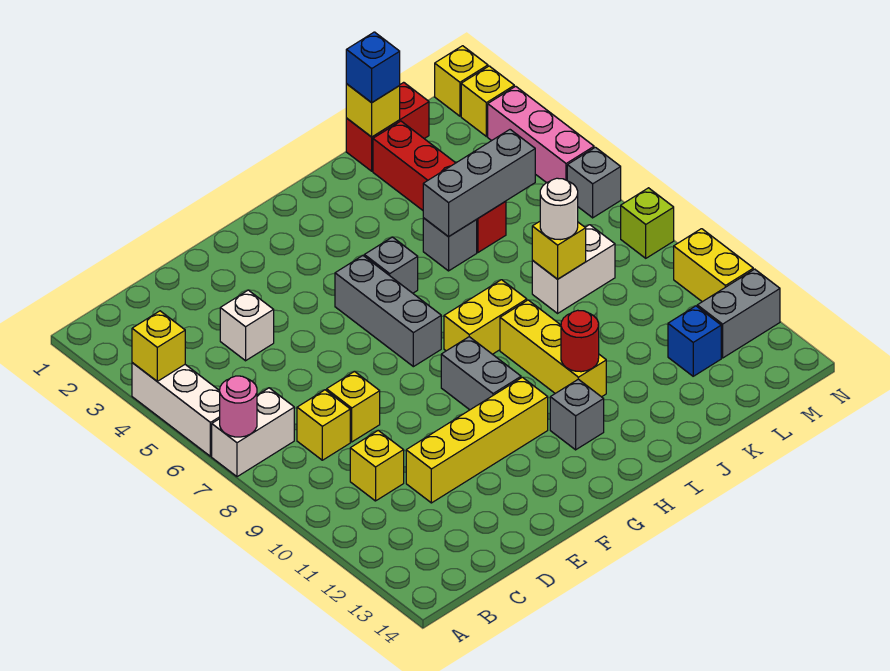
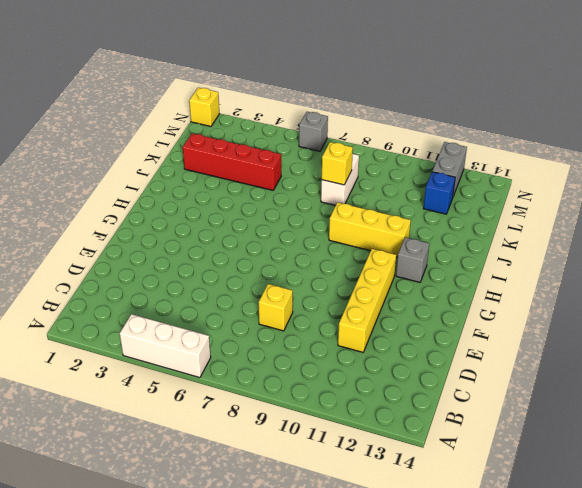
none -> white 1x2 brick [212,388,294,477]
none -> yellow 1x1 brick [297,390,350,460]
none -> yellow 1x1 brick [350,430,404,501]
none -> white 1x1 brick [220,290,274,361]

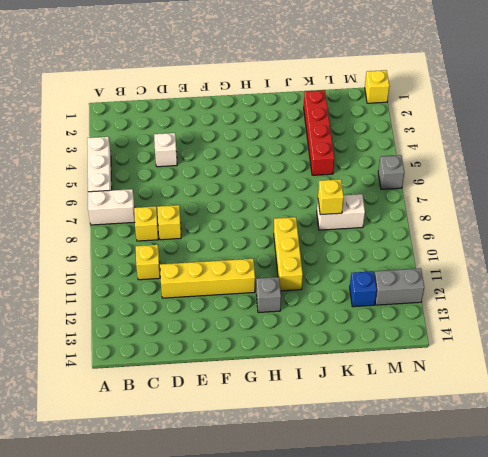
none -> grey 1x3 brick [335,256,441,367]
none -> grey 1x2 brick [441,337,521,410]
none -> grey 1x1 brick [364,237,418,293]
none -> yellow 1x2 brick [444,280,527,354]

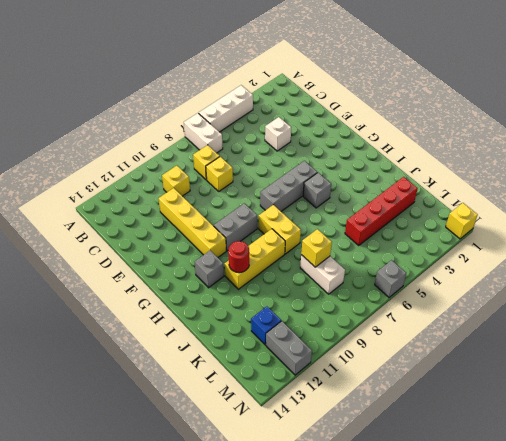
none -> grey 1x1 brick [423,218,477,271]
none -> red 1x2 brick [346,82,429,171]
none -> yellow 1x1 brick [461,66,514,137]
none -> pink 1x3 brick [488,86,594,183]

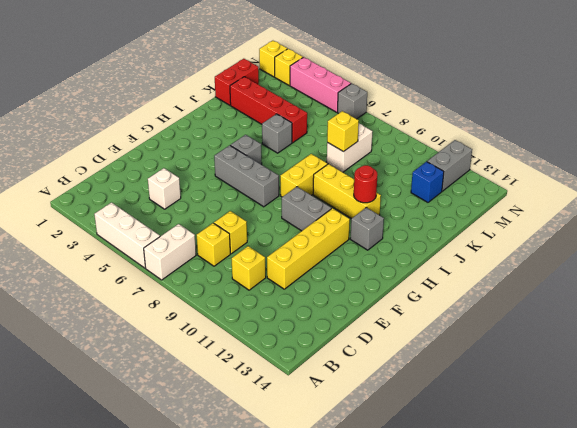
none -> lime 1x1 brick [621,188,674,258]
none -> yellow 1x2 brick [674,229,753,302]
none -> yellow 1x1 brick [132,311,185,381]
none -> pink 1x1 round brick [220,376,257,437]

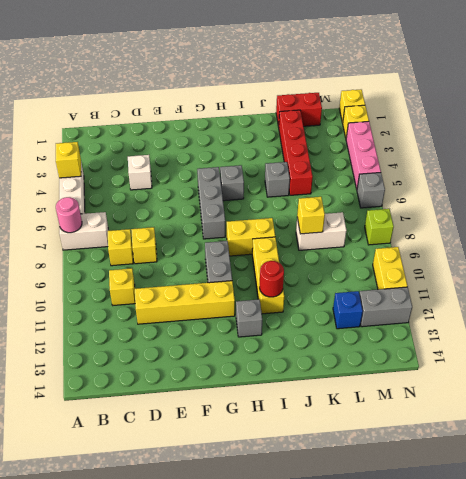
none -> grey 1x3 brick [423,130,535,237]
none -> yellow 1x1 brick [346,84,400,137]
none -> blue 1x1 brick [346,32,400,103]
none -> white 1x1 round brick [540,178,578,240]

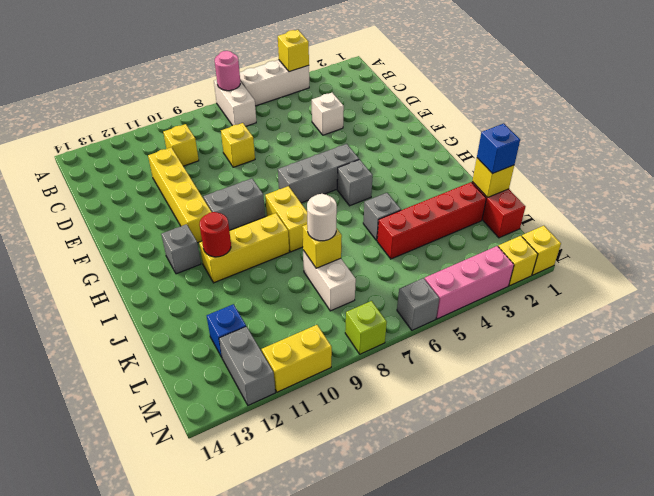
none -> yellow 1x1 brick [297,390,350,460]
none -> grey 1x3 brick [423,130,535,237]

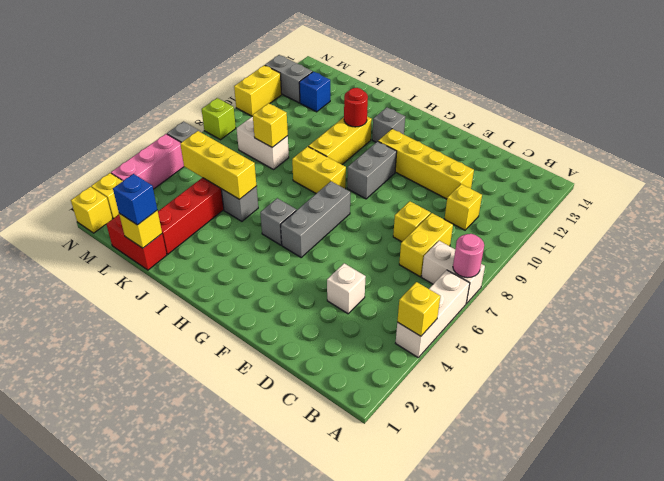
yellow 1x2 brick [399,213,453,277] -> yellow 1x1 brick [297,390,350,460]
yellow 1x3 brick [180,131,256,199] -> grey 1x3 brick [423,130,535,237]
none -> white 1x1 round brick [540,178,578,240]

